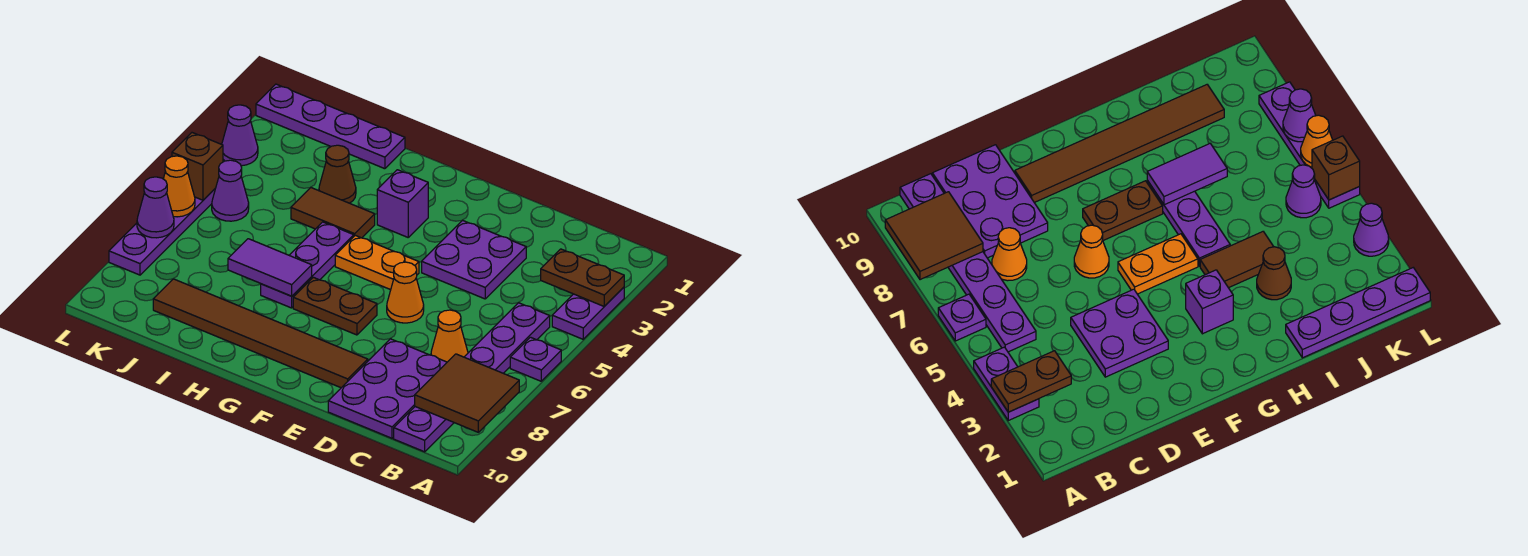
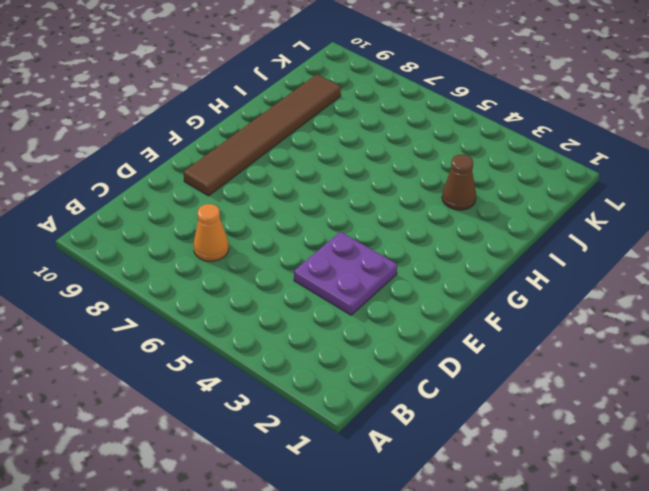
none -> purple 1x2 plate [552,287,624,339]
none -> purple 1x1 plate [510,337,561,381]
none -> purple 1x6 plate [394,303,550,452]

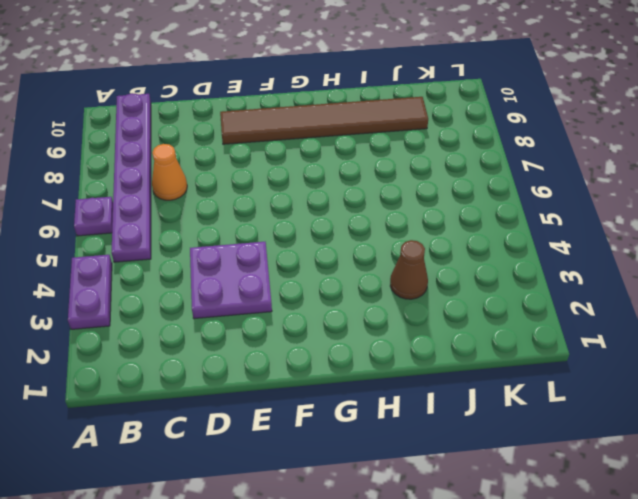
none -> purple 2x3 plate [328,339,447,438]
none -> orange 1x1 cone [387,262,424,323]
none -> orange 1x2 plate [335,235,419,290]

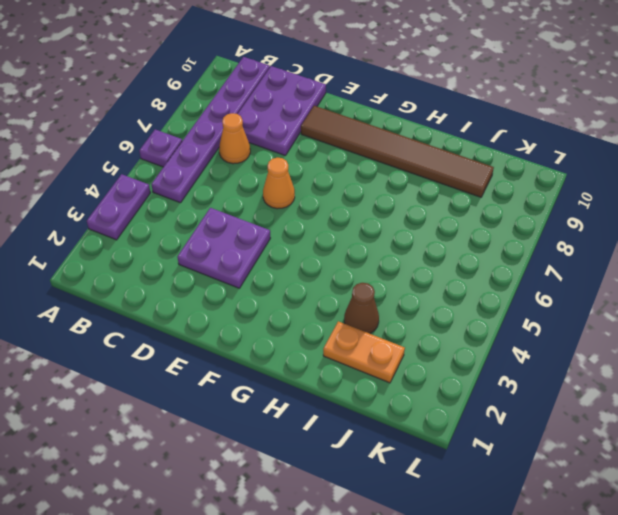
orange 1x2 plate [323,321,405,383] -> orange 1x2 plate moved to [335,235,419,290]
none -> brown 1x2 plate [293,277,377,335]
none -> purple 1x1 brick [377,170,428,237]
none -> brown 1x2 tile [291,188,375,238]

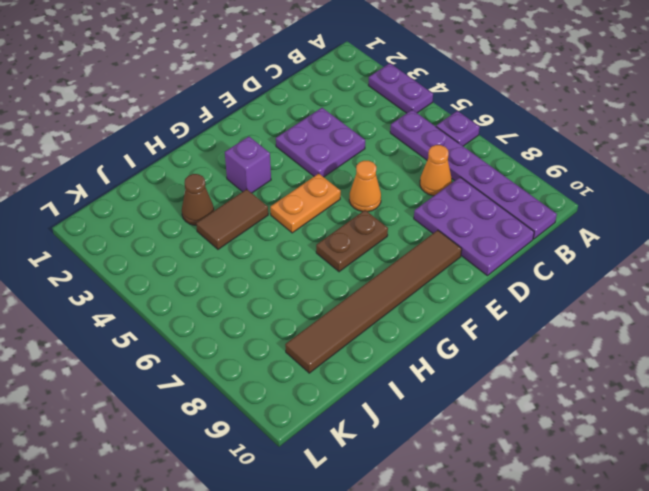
none -> purple 1x3 plate [261,222,354,308]
none -> purple 1x4 plate [256,84,405,169]
none -> purple 1x1 cone [212,160,249,221]

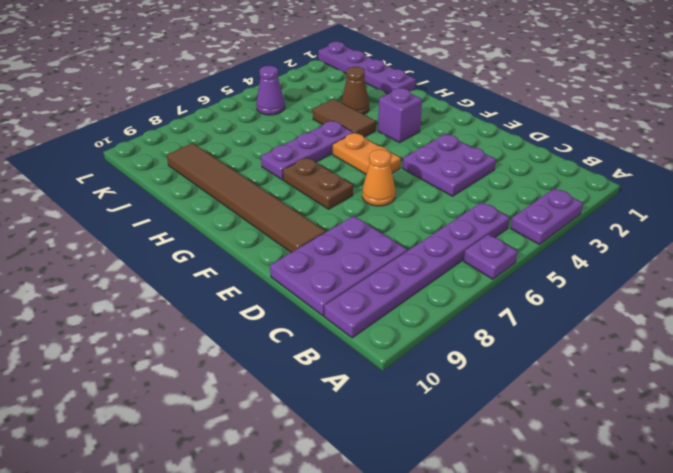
none -> orange 1x1 cone [431,310,468,362]
none -> purple 1x1 cone [222,105,258,166]
none -> purple 1x4 plate [109,189,215,275]

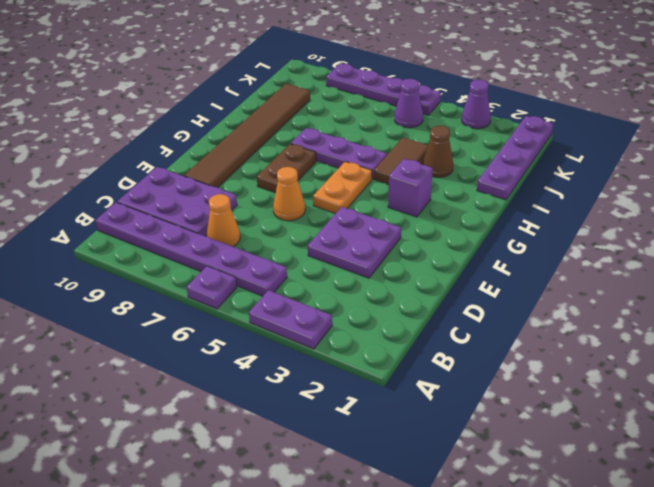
none -> brown 1x2 plate [541,249,624,306]
none -> brown 2x2 tile [415,354,519,432]
none -> purple 1x2 tile [228,239,312,296]

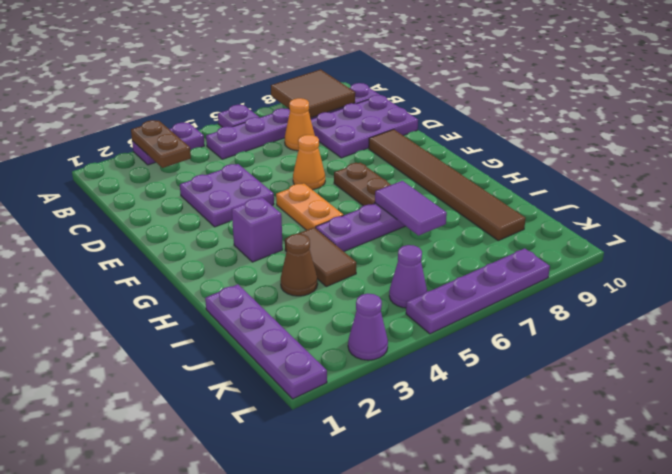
none -> brown 1x1 brick [172,133,223,200]
none -> orange 1x1 cone [163,156,195,217]
none -> purple 1x1 cone [137,177,174,238]

